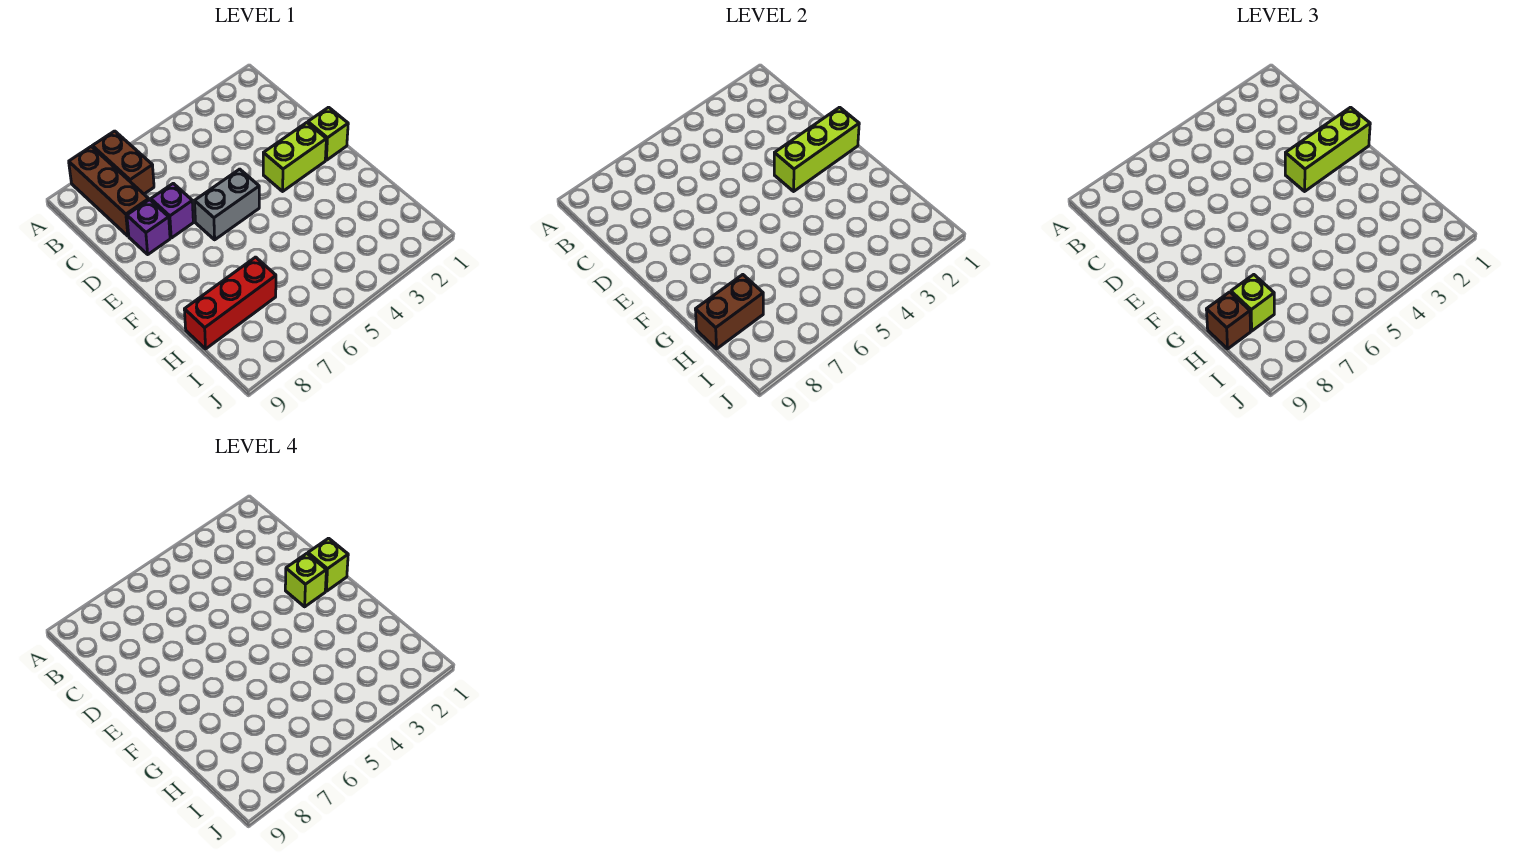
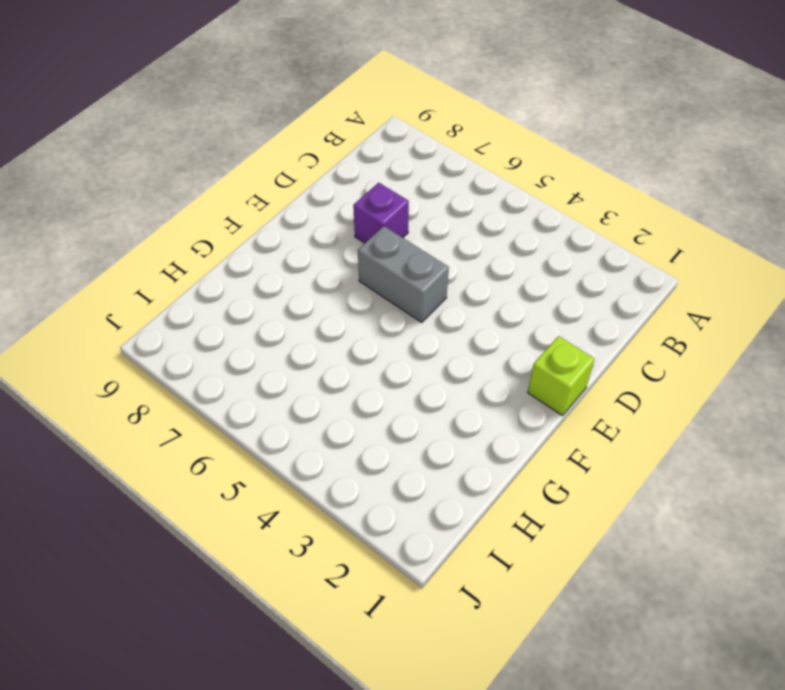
none -> brown 1x2 brick [92,131,154,194]
none -> brown 1x3 brick [69,147,149,236]
none -> purple 1x1 brick [127,200,170,254]

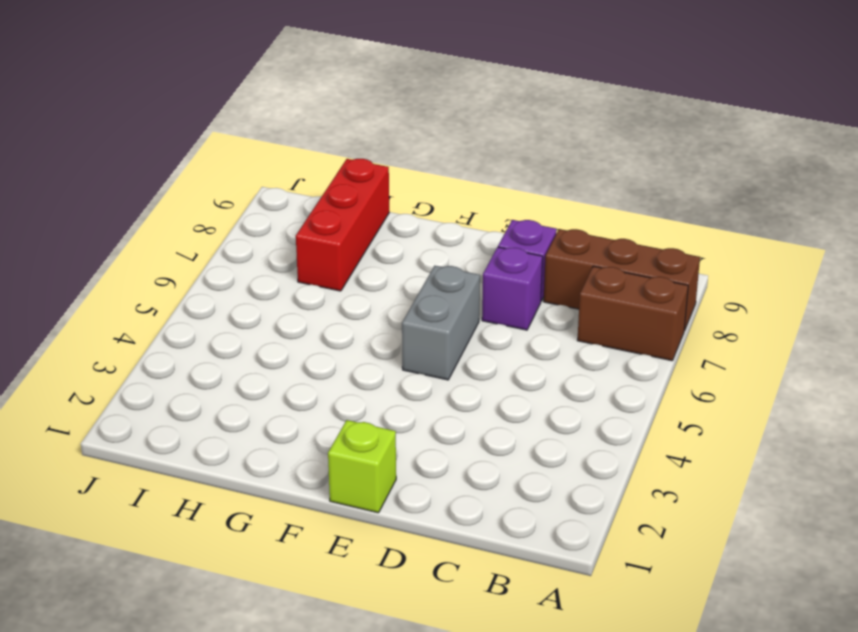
none -> lime 1x2 brick [263,123,326,191]
none -> lime 1x3 brick [774,107,859,191]
none -> brown 1x2 brick [695,275,763,349]

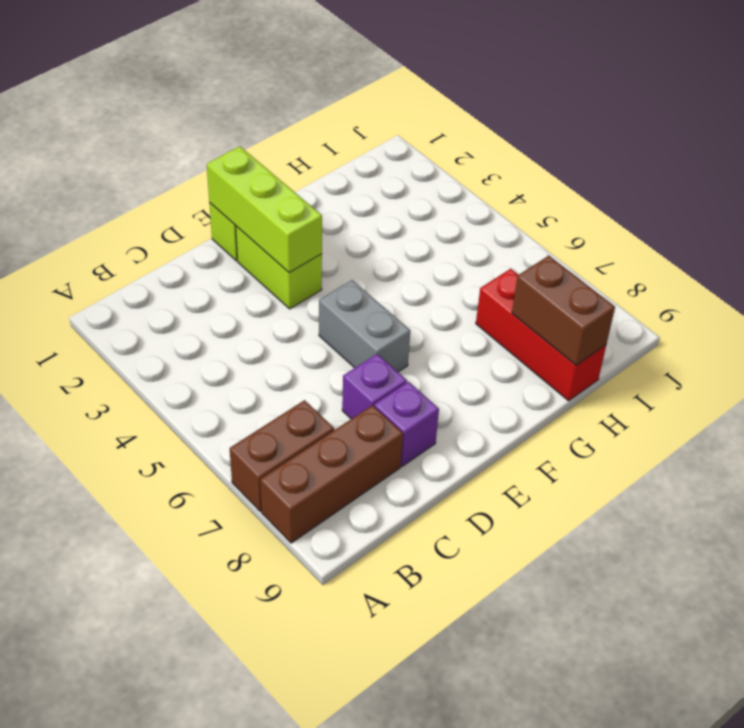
none -> lime 1x3 brick [1285,107,1370,191]
none -> lime 1x1 brick [1231,275,1274,331]
none -> brown 1x1 brick [1206,292,1251,349]

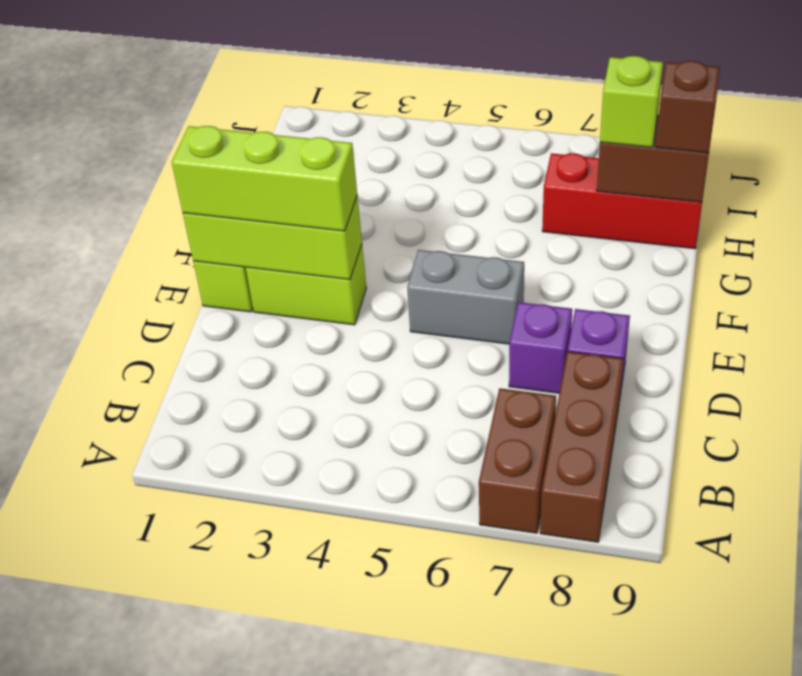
none -> lime 1x1 brick [308,538,348,591]
none -> lime 1x1 brick [285,554,326,607]

